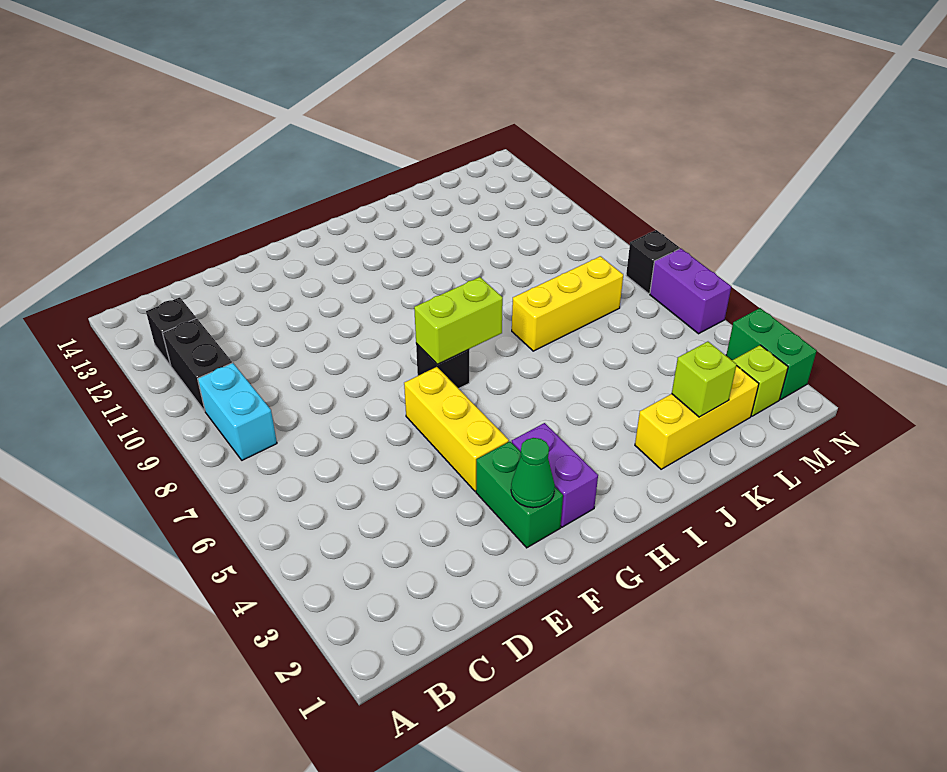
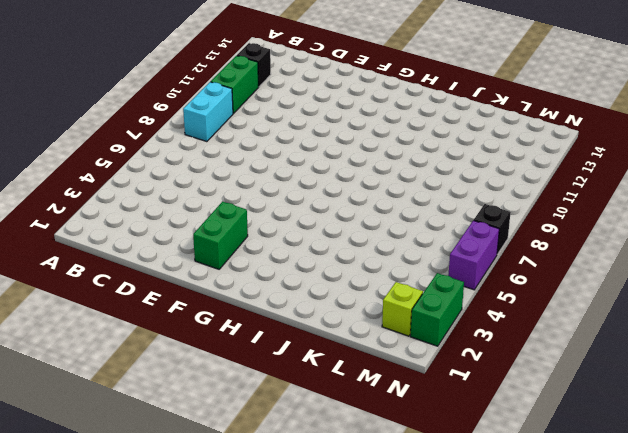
green 1x2 brick [211,56,259,114] -> black 1x2 brick [163,318,232,411]
none -> yellow 1x3 brick [404,367,509,491]
none -> purple 1x2 brick [512,423,598,527]
none -> black 1x1 brick [416,343,469,389]

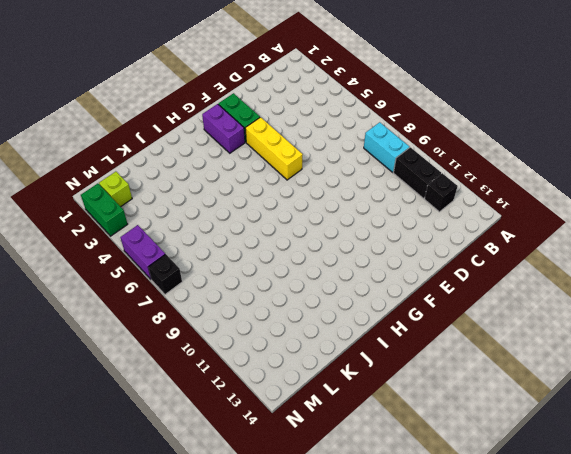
none -> black 1x1 brick [416,343,469,389]
none -> yellow 1x3 brick [635,366,759,469]
none -> yellow 1x3 brick [512,256,623,351]

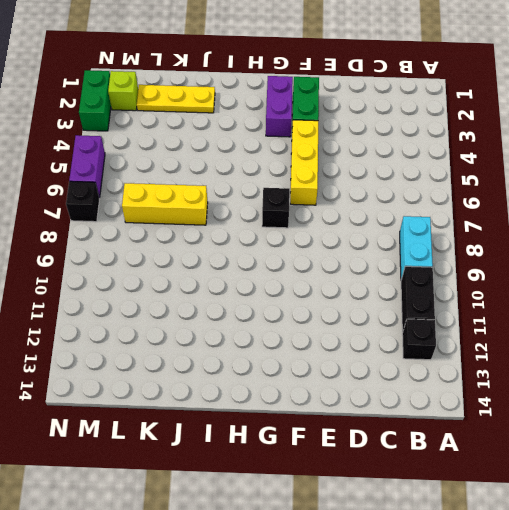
yellow 1x3 plate [137,85,215,113] -> yellow 1x3 brick [635,366,759,469]
none -> green 1x1 cone [511,438,555,508]
none -> lime 1x2 brick [414,277,503,364]
none -> lime 1x1 brick [672,342,737,417]

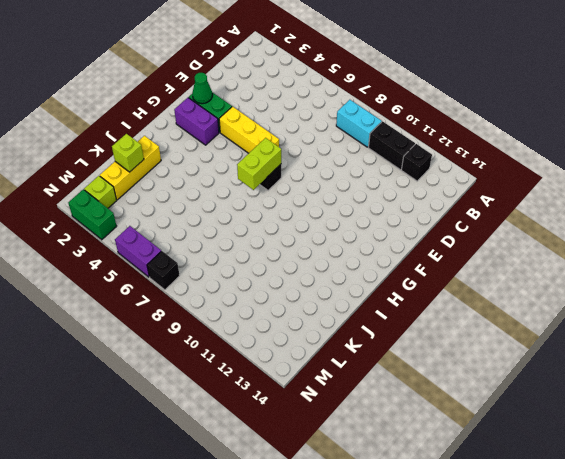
none -> yellow 1x3 brick [512,256,623,351]

